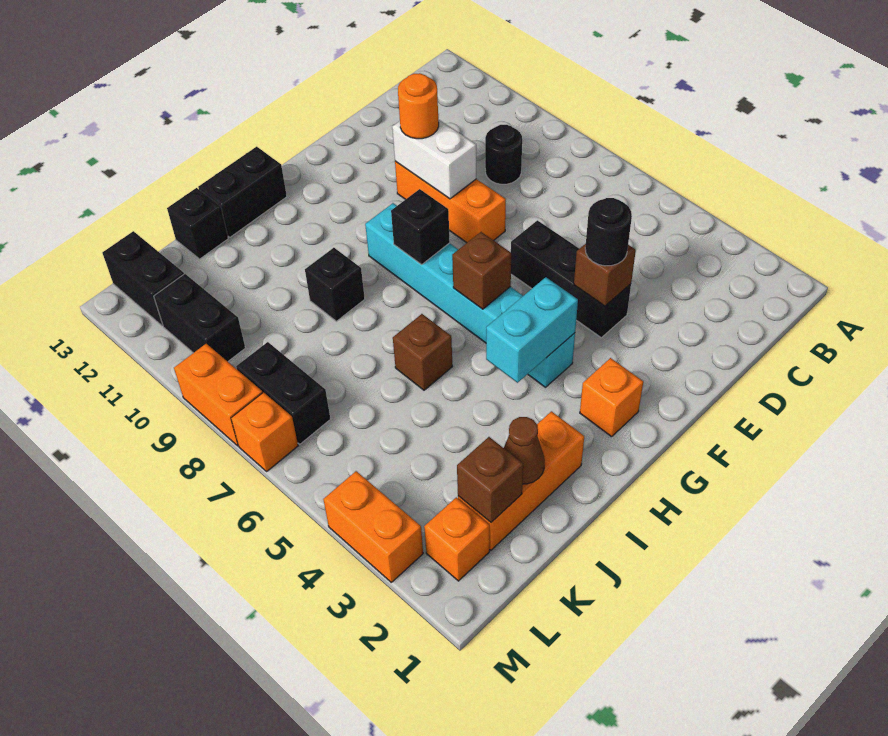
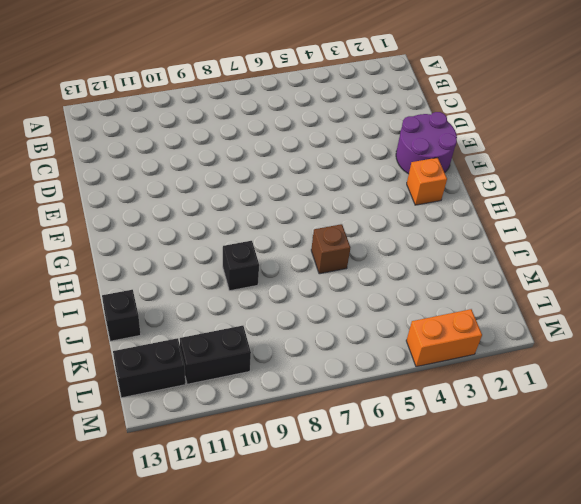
purple 2x2 round brick [396,112,457,174] -> none
none -> black 1x1 round brick [485,125,522,184]
none -> black 1x3 brick [511,220,631,338]
none -> orange 1x3 brick [395,161,506,243]

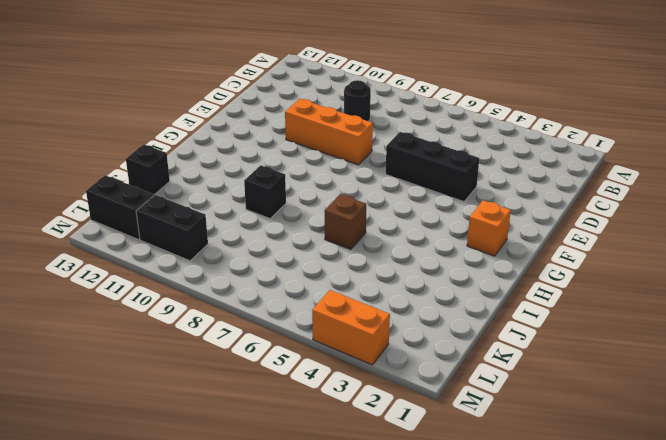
none -> cyan 1x6 brick [365,203,575,387]
none -> black 1x2 brick [198,147,287,237]
none -> orange 1x3 brick [458,411,584,550]

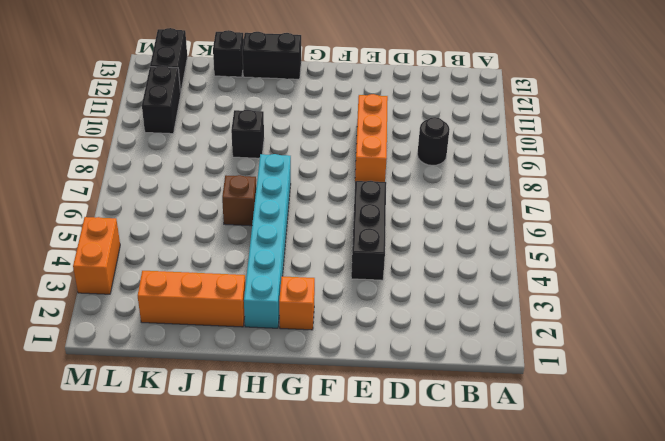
cyan 1x6 brick [244,154,291,328] -> cyan 1x6 brick moved to [365,203,575,387]
none -> orange 1x1 brick [424,497,489,581]
none -> black 1x2 brick [236,342,330,444]
none -> orange 1x1 brick [231,392,298,471]

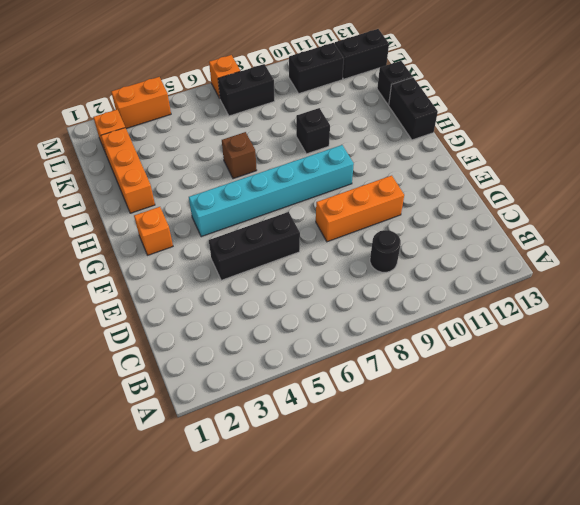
none -> orange 1x2 brick [174,344,263,446]
none -> brown 1x1 brick [574,244,636,306]
none -> white 1x2 brick [392,119,476,199]

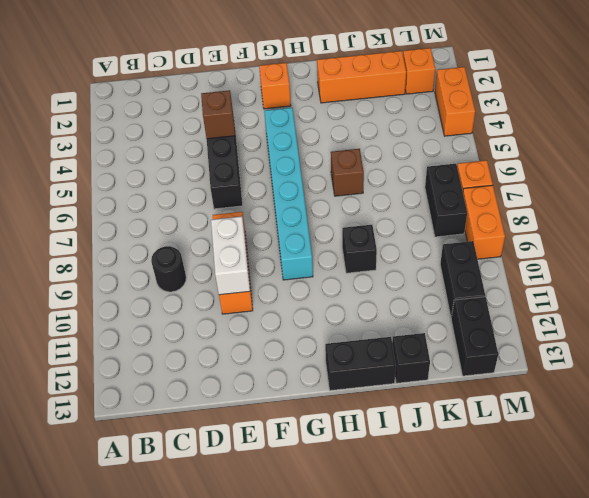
none -> cyan 1x2 brick [486,277,578,383]
none -> brown 1x1 brick [452,232,511,309]
none -> black 1x1 brick [391,189,450,265]

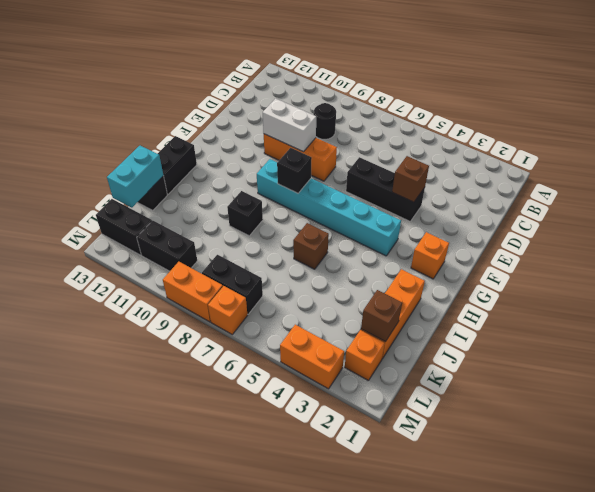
cyan 1x2 brick [107,146,163,207] -> cyan 1x2 brick moved to [486,277,578,383]
none -> brown 1x1 brick [452,232,511,309]
none -> brown 1x1 cone [504,417,545,484]
none -> black 1x1 round brick [585,198,632,266]

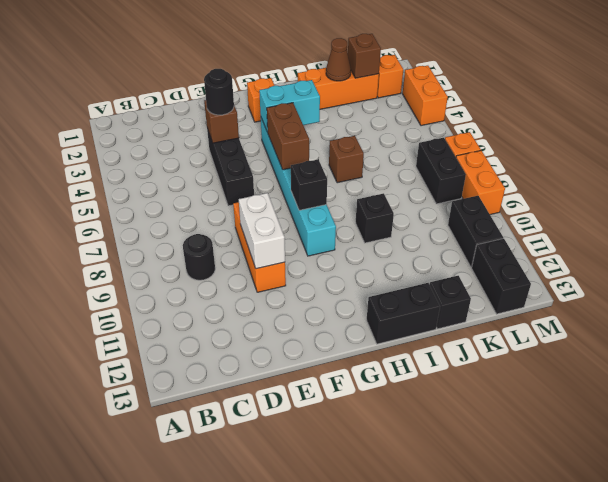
brown 1x2 brick [267,103,309,170] -> brown 1x1 brick [452,232,511,309]
none -> orange 1x1 round brick [398,73,439,139]

